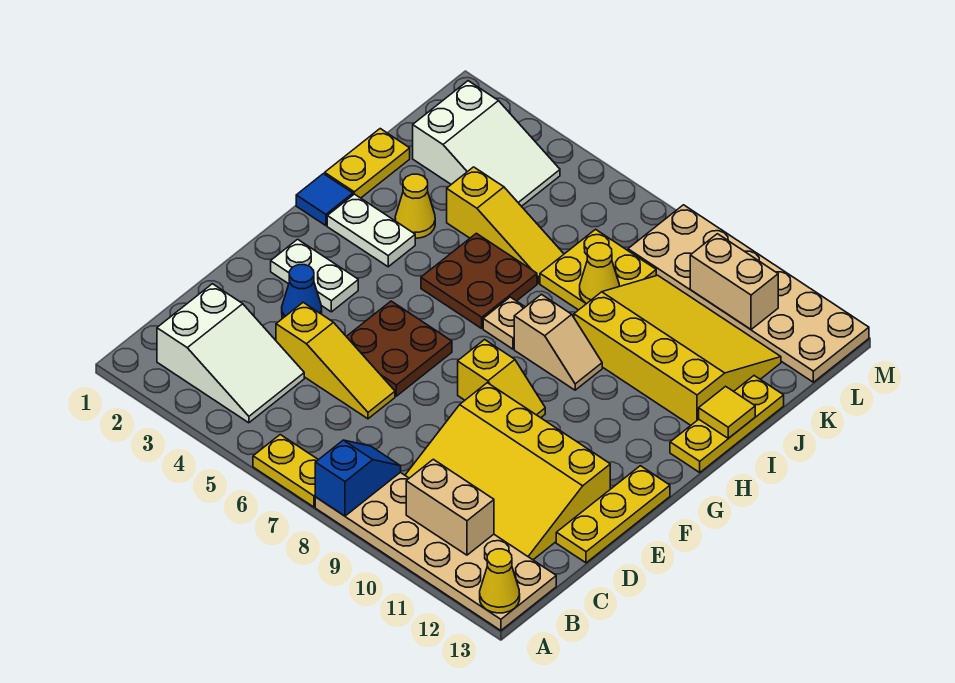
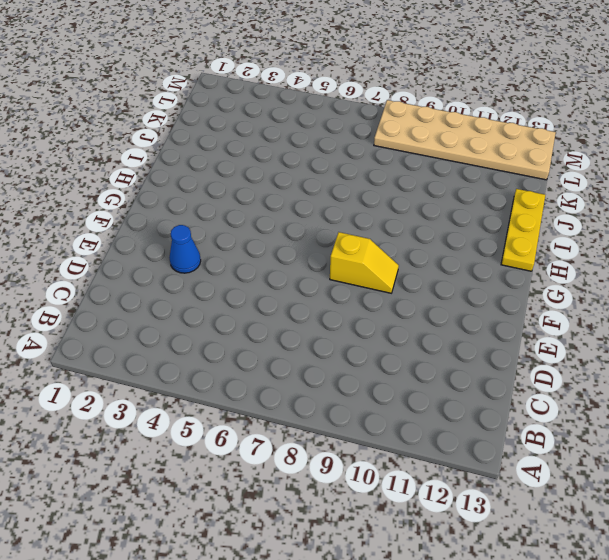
none -> yellow 1x2 plate [253,435,318,507]
none -> tan 2x6 plate [315,473,556,631]
none -> white 2x3 slope [157,284,304,423]

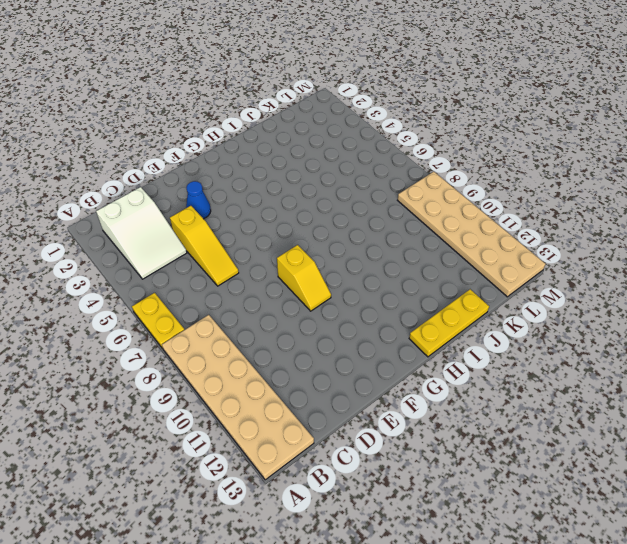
none -> yellow 3x4 slope [405,383,610,560]
none -> yellow 1x3 plate [556,466,670,563]
none -> brown 2x2 plate [346,301,452,396]

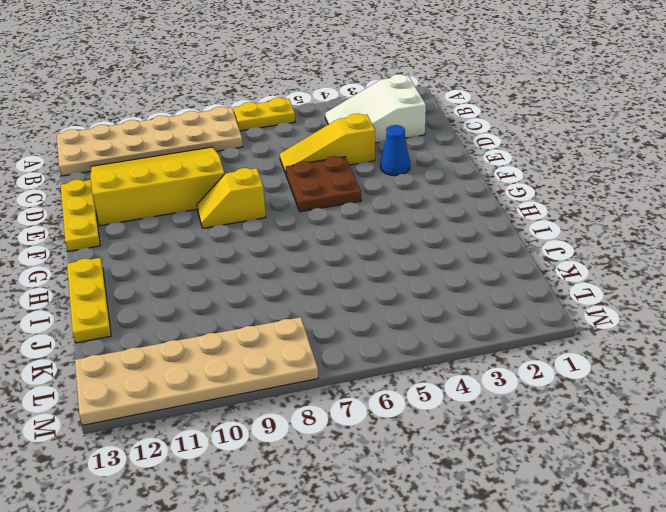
none -> white 1x2 plate [271,239,358,312]
none -> blue 1x1 tile [296,174,353,226]
none -> white 1x2 plate [327,194,415,267]

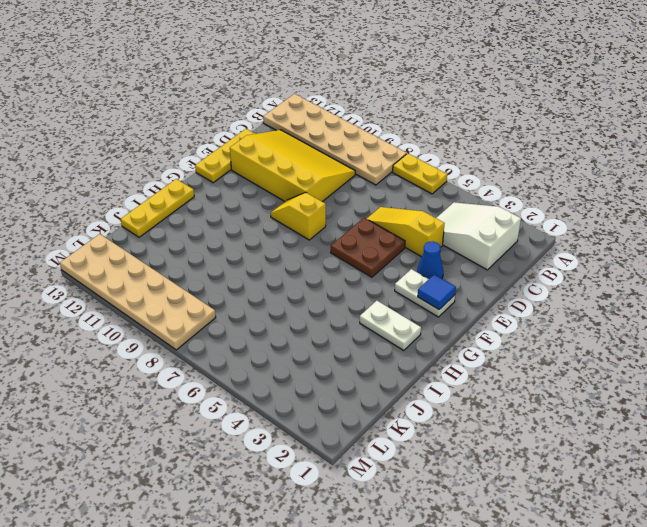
blue 1x1 tile [418,274,456,309] -> blue 1x1 tile moved to [296,174,353,226]
none -> brown 2x2 plate [421,233,537,328]
none -> tan 1x1 plate [483,297,525,349]
none -> tan 1x2 slope [514,294,602,390]

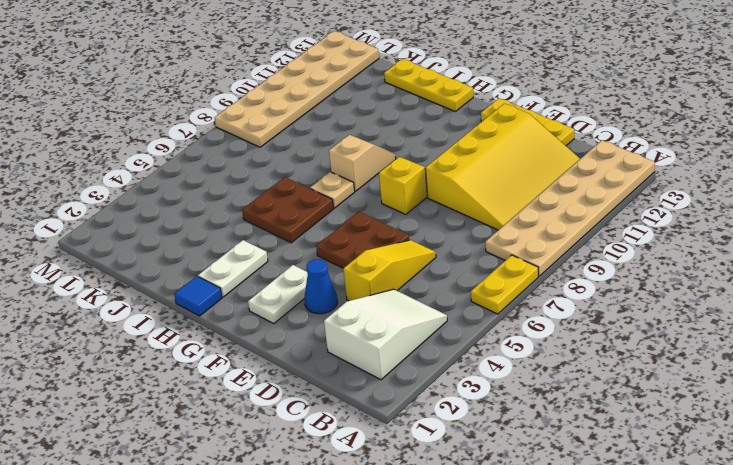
none -> yellow 1x2 plate [325,129,410,198]
none -> yellow 1x1 cone [395,174,435,238]
none -> yellow 3x4 slope [574,275,781,425]

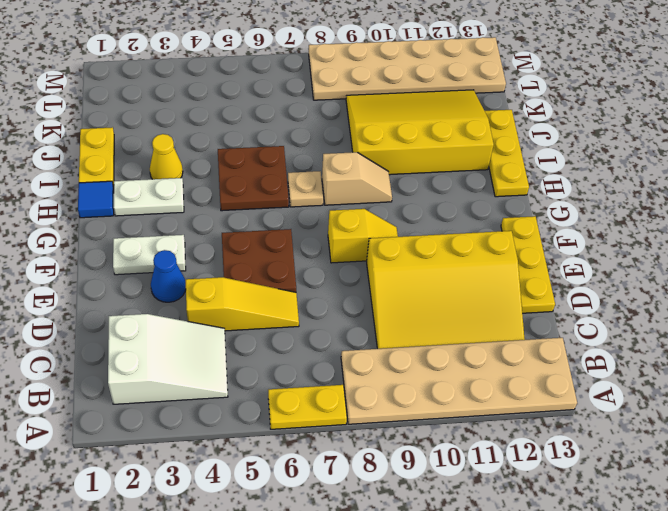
none -> yellow 1x3 slope [447,167,564,283]
none -> yellow 2x2 plate [540,229,656,310]
none -> white 2x3 slope [413,81,560,206]

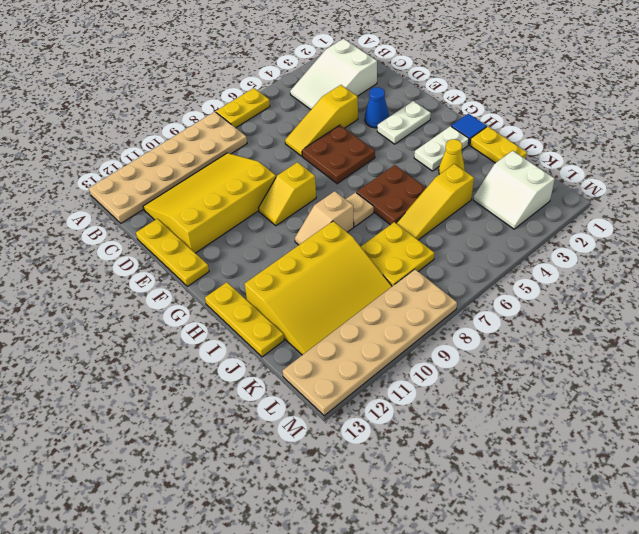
white 2x2 slope [473,151,555,229] -> white 2x3 slope [413,81,560,206]
none -> blue 1x2 slope [315,440,401,516]
none -> yellow 1x1 cone [480,549,520,613]
none -> tan 1x2 brick [406,459,494,555]

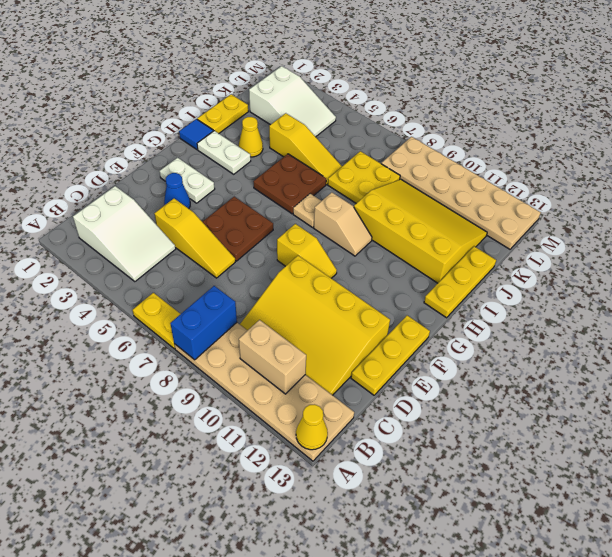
blue 1x2 brick [170,286,237,360] -> blue 1x2 slope [315,440,401,516]
none -> yellow 1x1 tile [699,386,755,438]
none -> yellow 1x1 cone [580,243,619,304]
none -> tan 1x2 brick [690,234,778,329]

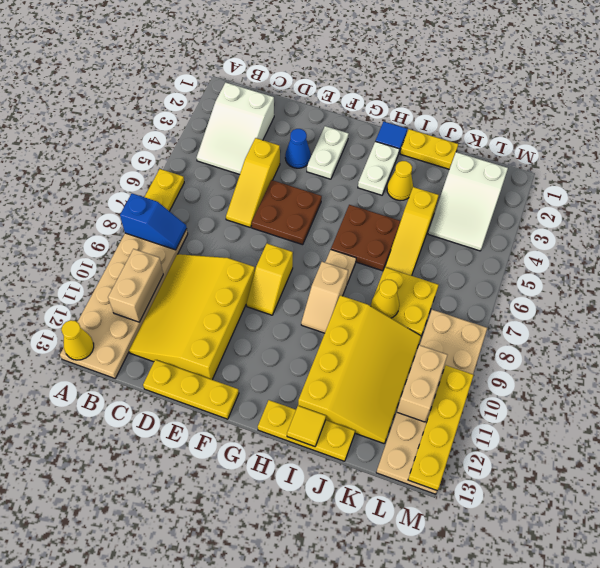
yellow 1x4 plate [408,365,473,491] -> none

